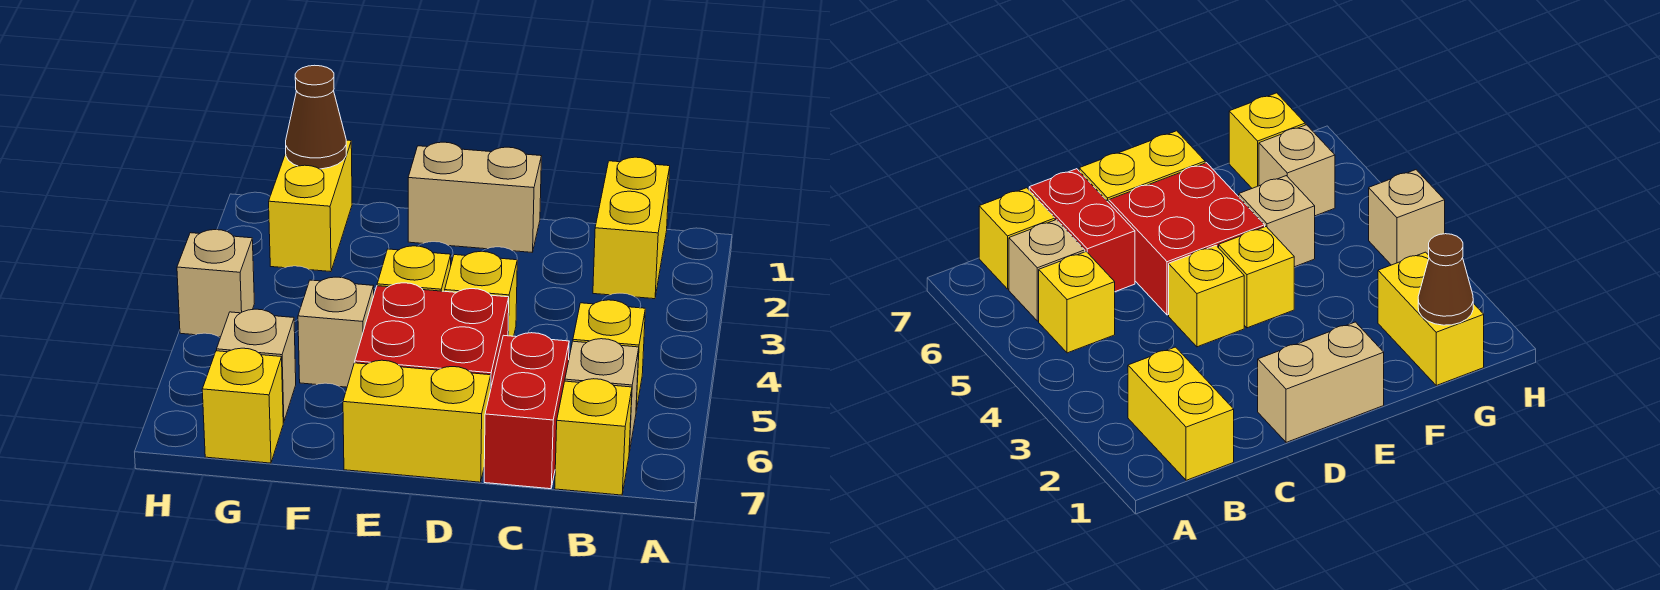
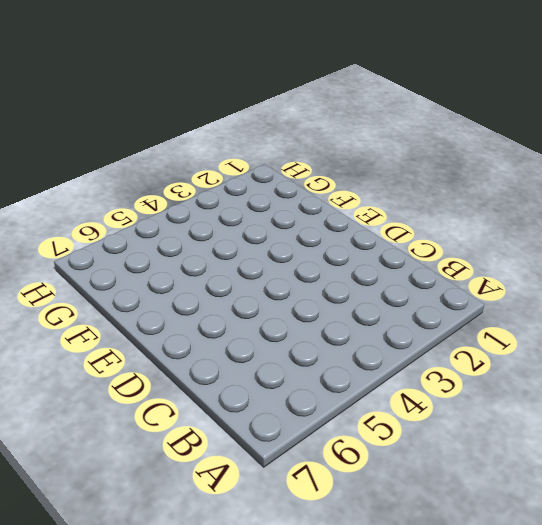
none -> yellow 1x2 brick [593,157,670,299]
none -> yellow 1x1 brick [573,300,645,410]
none -> tan 1x1 brick [565,339,639,452]

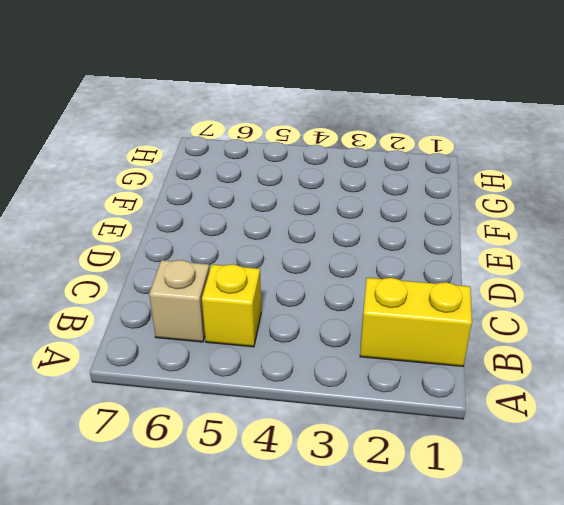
none -> yellow 1x1 brick [555,379,632,495]
none -> red 1x2 brick [484,333,569,489]
none -> tan 1x2 brick [408,142,541,252]

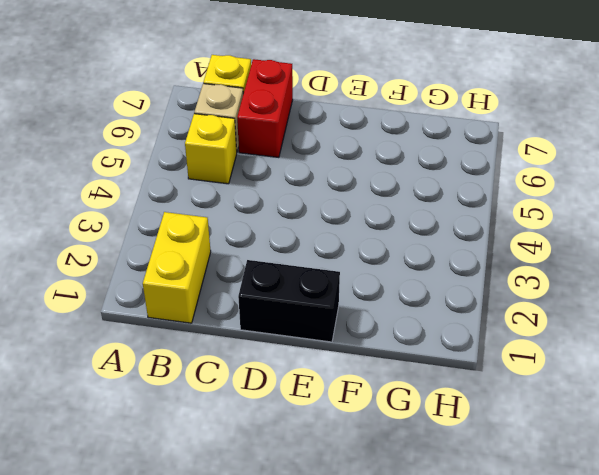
black 1x2 brick [238,260,340,342] -> tan 1x2 brick [408,142,541,252]
none -> yellow 1x1 brick [445,251,517,336]
none -> red 2x2 brick [355,283,509,386]
none -> yellow 1x2 brick [343,360,491,482]

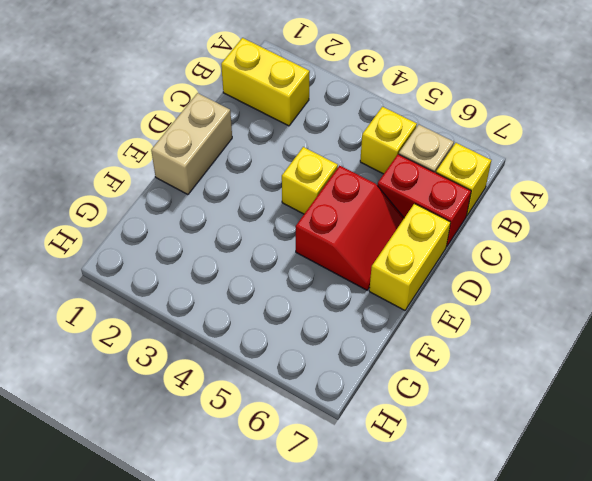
red 2x2 slope [296,166,404,290] -> red 2x2 brick [355,283,509,386]
none -> yellow 1x1 brick [377,246,451,291]
none -> tan 1x1 brick [298,277,374,387]
none -> yellow 1x2 brick [269,140,352,272]

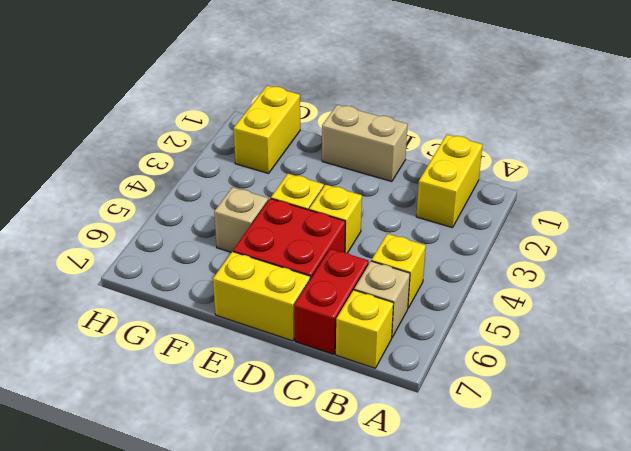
none -> tan 1x1 brick [217,309,296,422]
none -> yellow 1x1 brick [202,348,283,463]
none -> tan 1x1 brick [177,230,254,337]

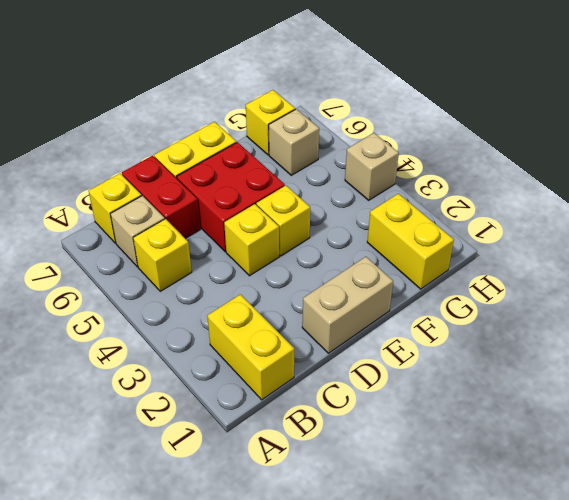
none -> tan 1x1 brick [298,277,374,387]
none -> brown 1x1 cone [286,65,346,169]

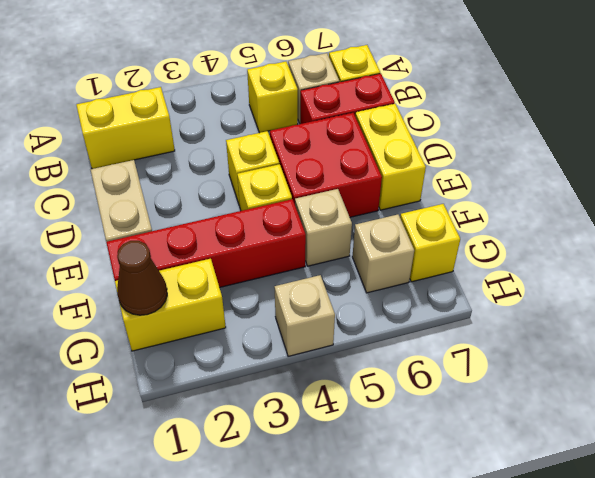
red 1x4 brick [106,199,306,287] -> none

